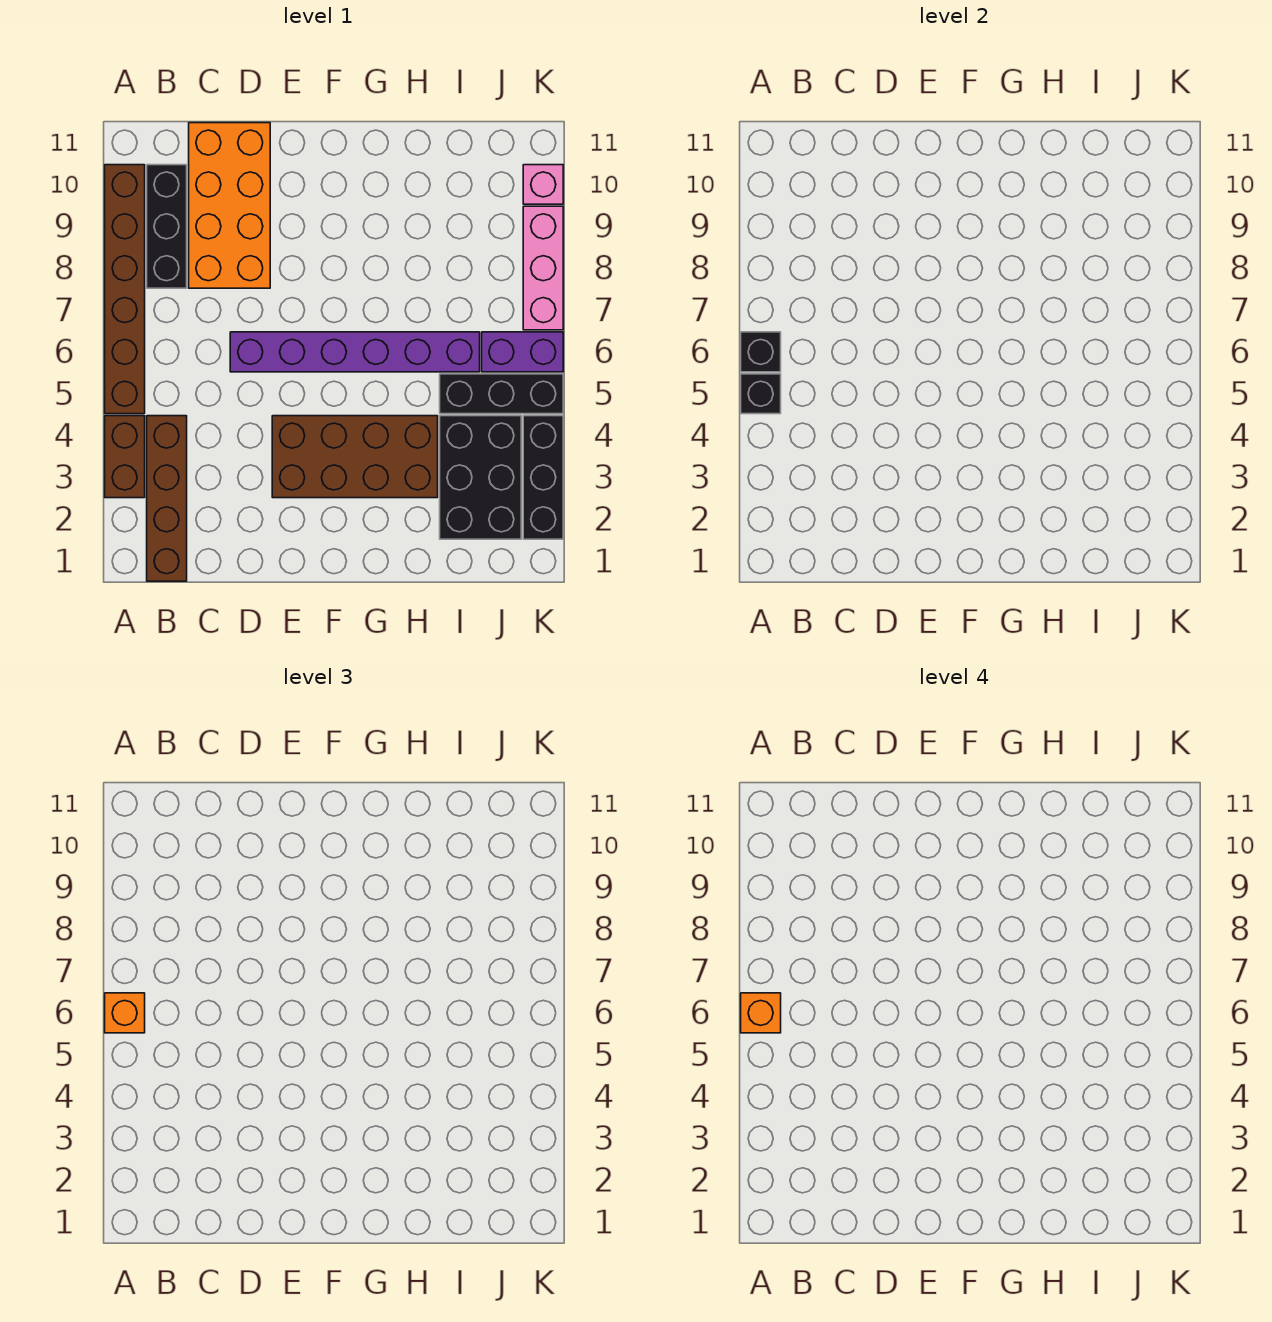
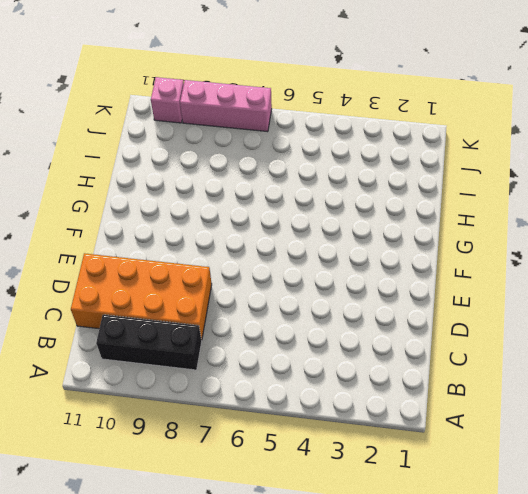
none -> brown 1x2 brick [105,416,145,498]
none -> brown 1x6 brick [105,165,145,414]
none -> brown 1x4 brick [147,416,187,581]

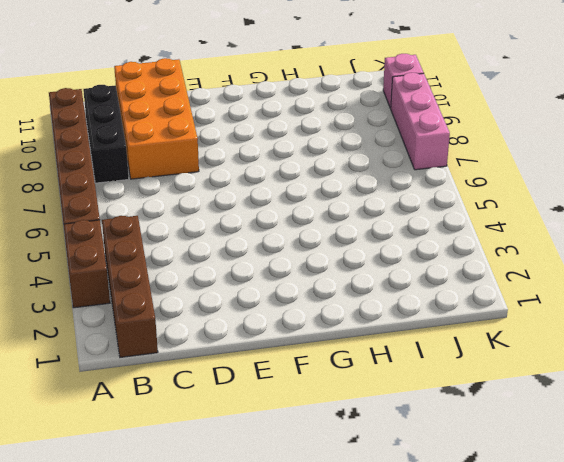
none -> purple 1x6 brick [230,332,480,372]
none -> brown 2x4 brick [272,416,438,498]
none -> black 2x3 brick [440,416,521,539]

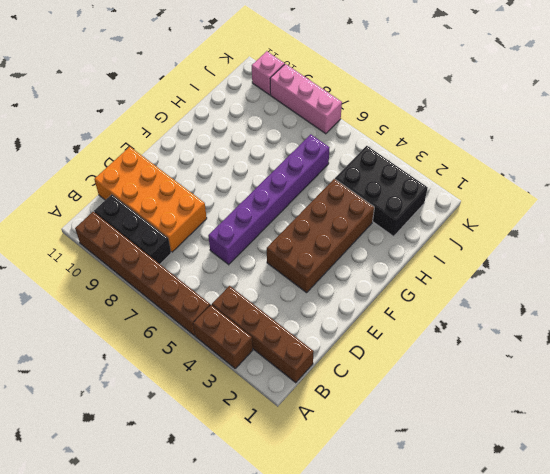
none -> black 1x3 brick [440,374,563,414]
none -> purple 1x2 brick [482,332,563,372]
none -> black 1x3 brick [523,416,563,539]

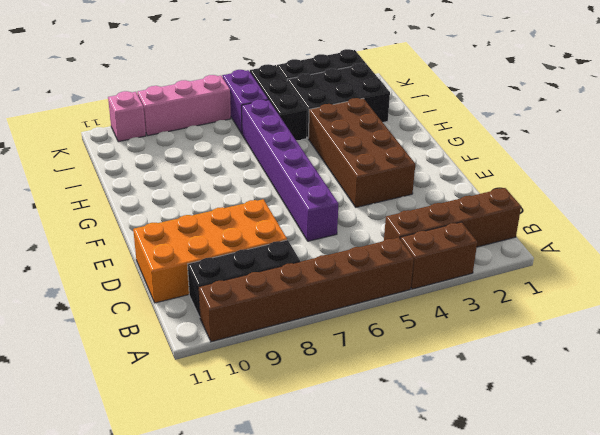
none -> black 1x1 brick [741,374,781,414]
none -> black 1x1 brick [741,332,781,372]
none -> orange 1x1 brick [105,993,145,1033]

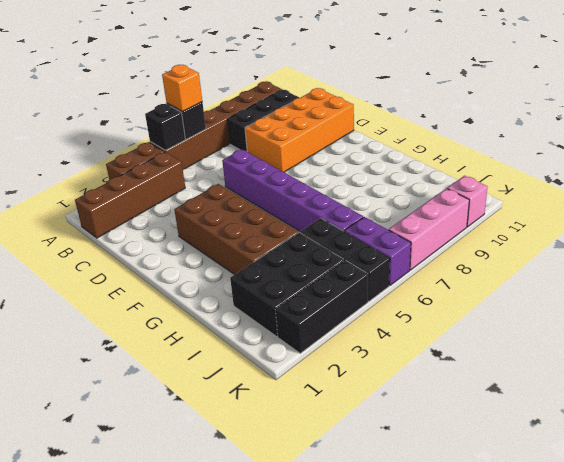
none -> orange 1x1 brick [741,993,781,1033]

